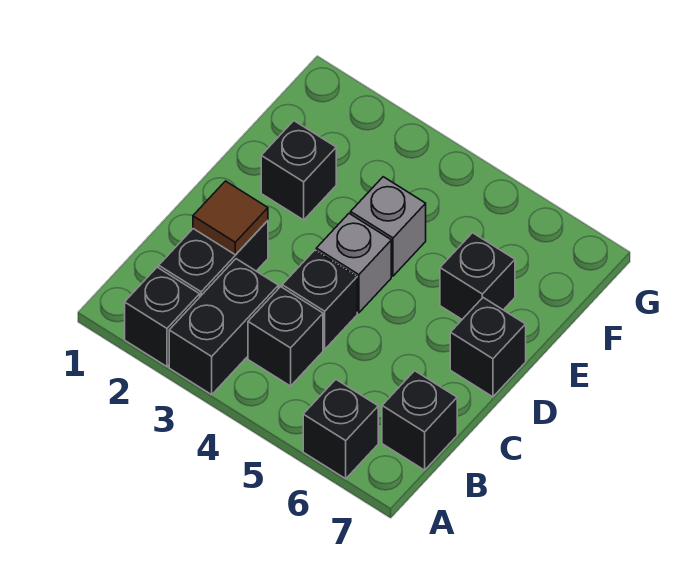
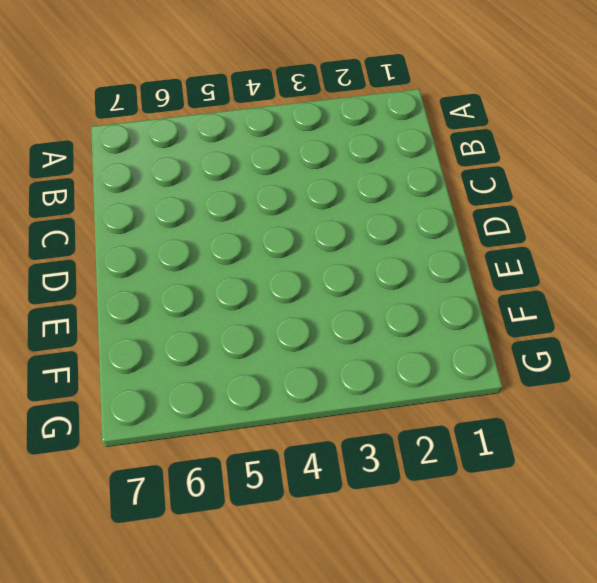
none -> black 1x1 brick [125,267,200,367]
none -> black 1x2 brick [169,259,278,395]
none -> black 1x1 brick [303,380,378,479]

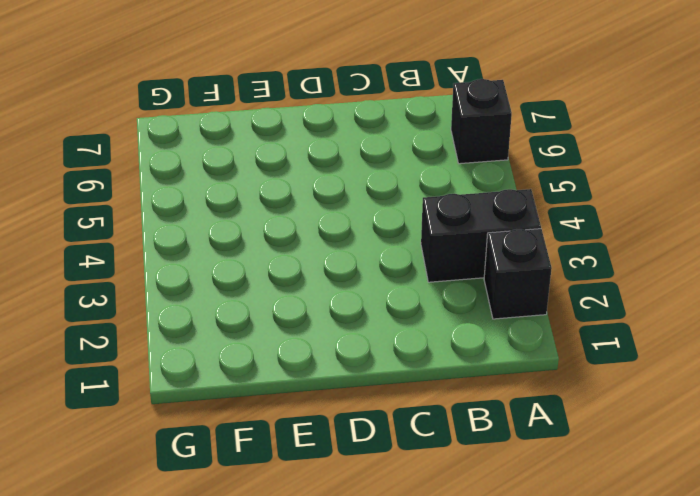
none -> black 1x2 brick [159,221,268,296]
none -> black 1x1 brick [248,287,323,386]
none -> black 1x1 brick [382,371,457,470]

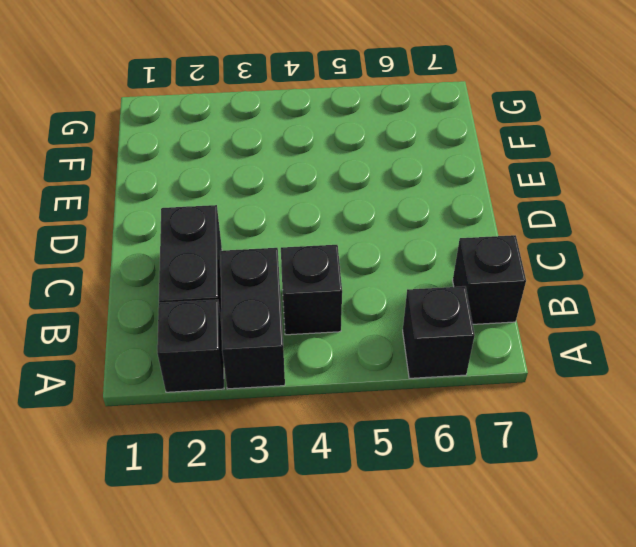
none -> black 1x1 brick [282,250,357,349]
none -> grey 1x1 brick [316,214,391,313]
none -> black 1x1 brick [450,298,526,397]

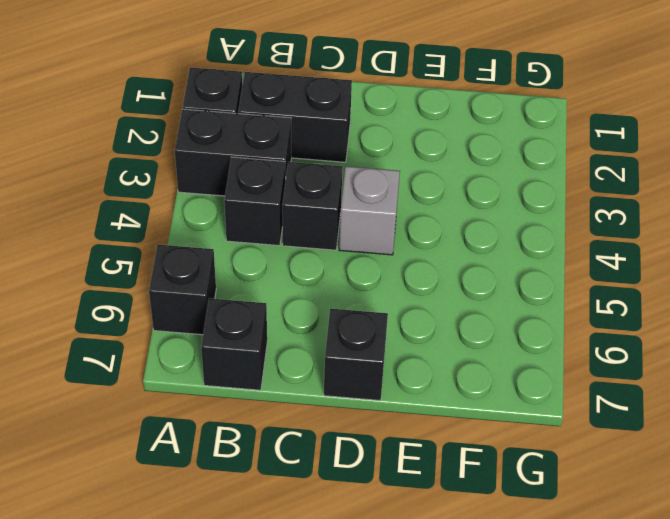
none -> black 1x1 brick [261,121,336,220]
none -> grey 1x1 brick [351,177,426,276]
none -> black 1x1 brick [440,233,515,319]

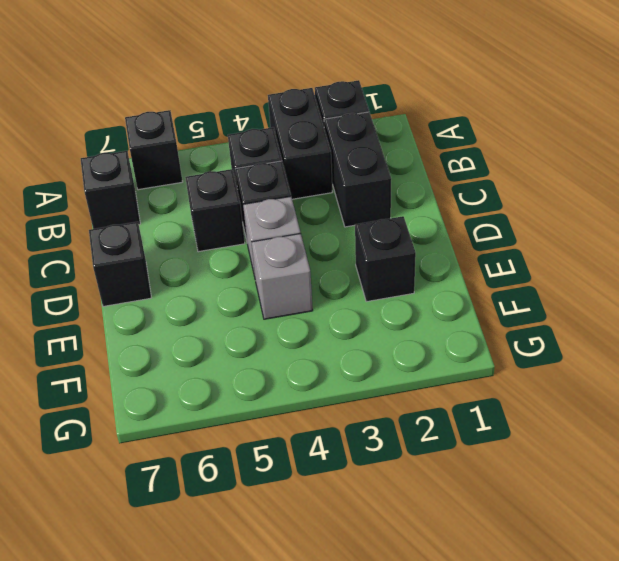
black 1x1 brick [185,169,245,252] -> black 1x1 brick moved to [440,233,515,319]
none -> brown 1x1 tile [193,181,268,255]

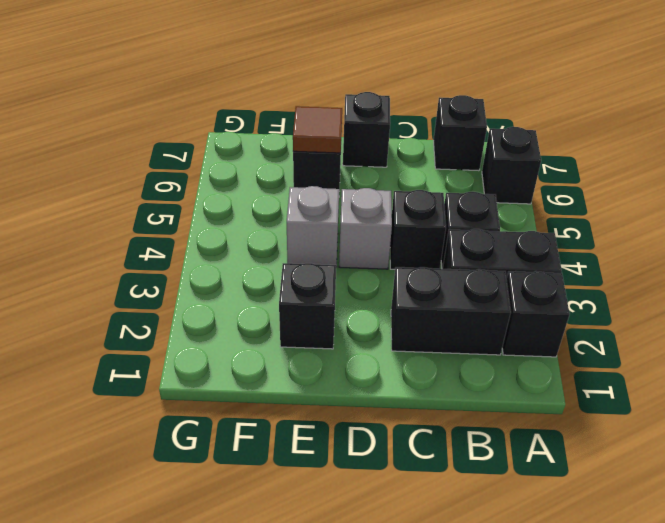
brown 1x1 tile [293,106,342,153] -> brown 1x1 tile moved to [193,181,268,255]

